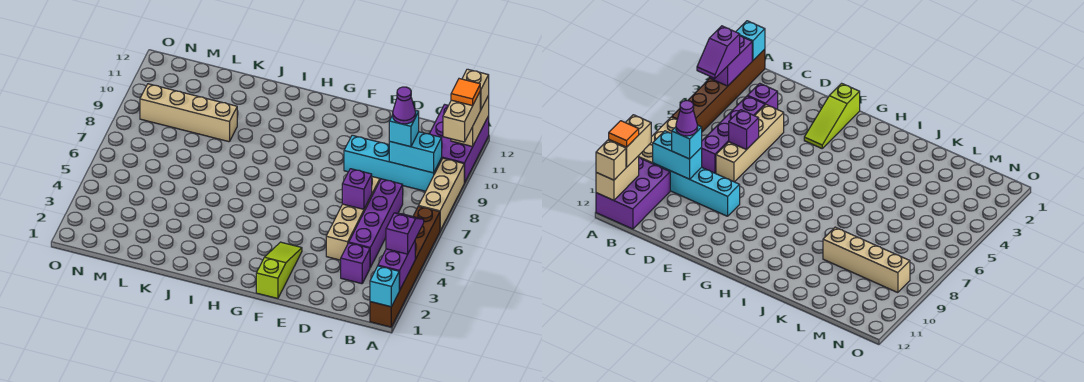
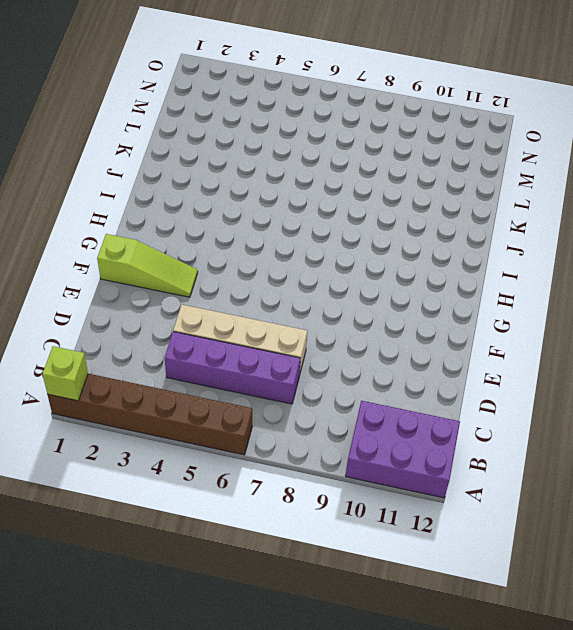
lime 1x1 brick [42,346,88,401] -> cyan 1x1 brick [370,266,400,307]
none -> tan 1x3 brick [419,158,464,230]
none -> cyan 1x4 brick [344,135,442,191]
none -> purple 1x1 brick [341,243,370,284]

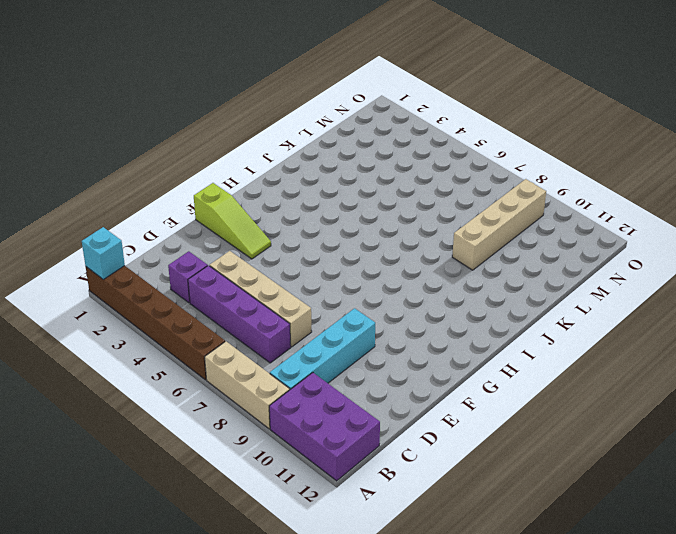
none -> purple 1x2 brick [378,241,415,290]
none -> tan 1x2 brick [451,96,489,147]
none -> cyan 1x2 brick [389,132,442,173]

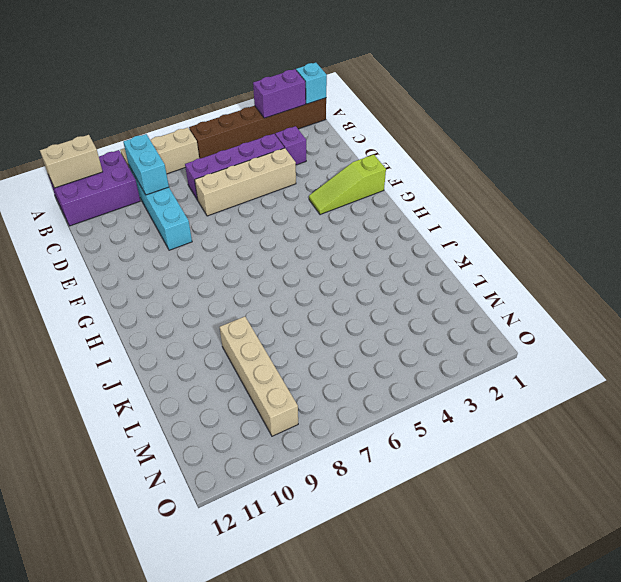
none -> purple 1x1 brick [342,169,372,209]
none -> purple 1x2 slope [386,213,424,254]
none -> tan 1x2 brick [443,92,480,142]

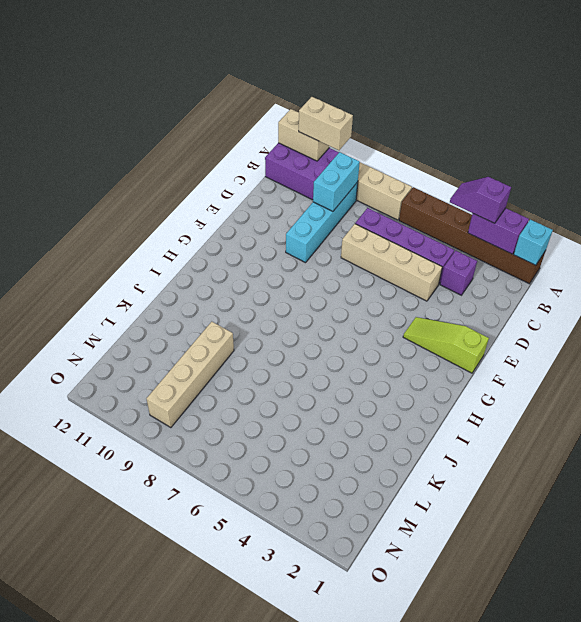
none -> purple 1x1 brick [342,169,372,209]
none -> tan 1x1 brick [462,69,489,110]
none -> cyan 1x1 brick [389,110,419,147]

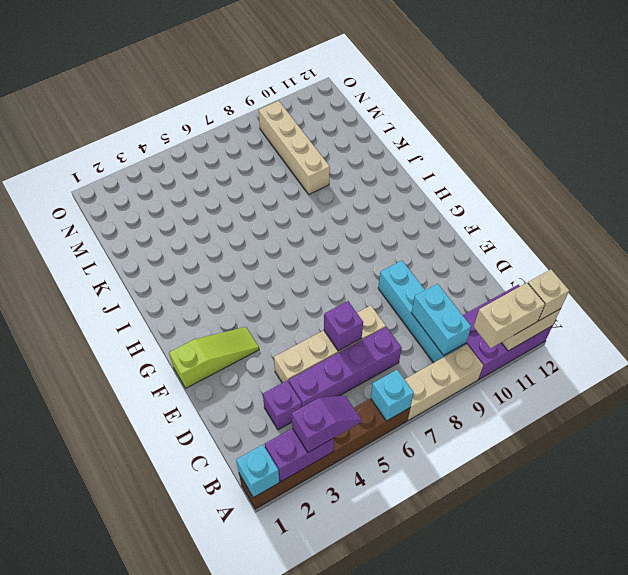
cyan 1x1 brick [371,370,414,421] -> cyan 1x1 brick moved to [389,110,419,147]
none -> orange 1x1 tile [451,79,480,106]
none -> purple 1x1 cone [393,87,416,124]

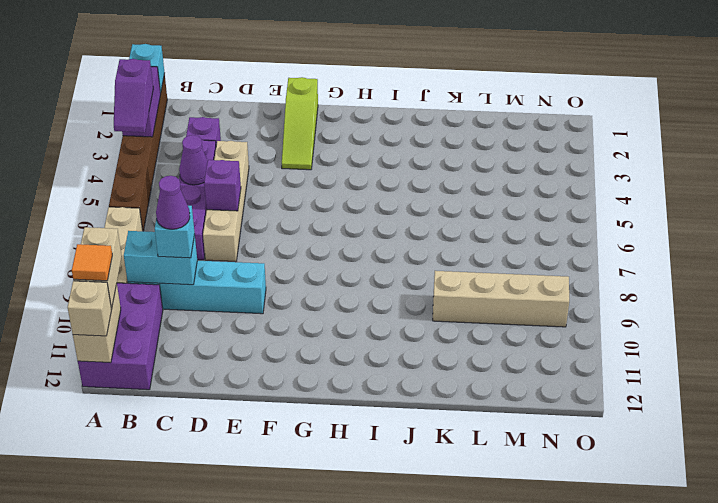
purple 1x1 cone [179,135,208,185] -> none

